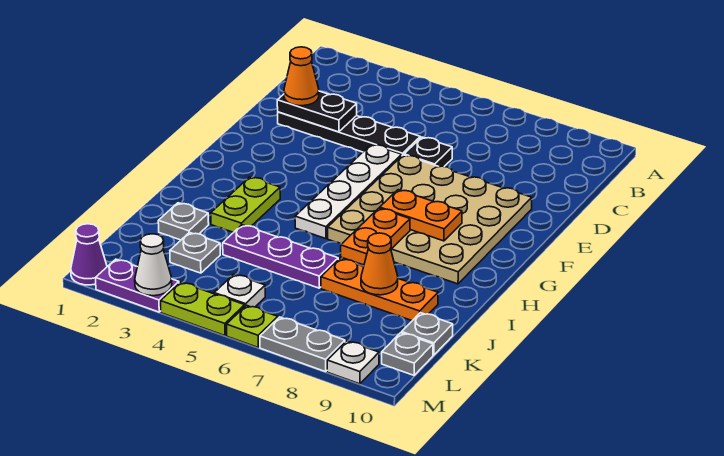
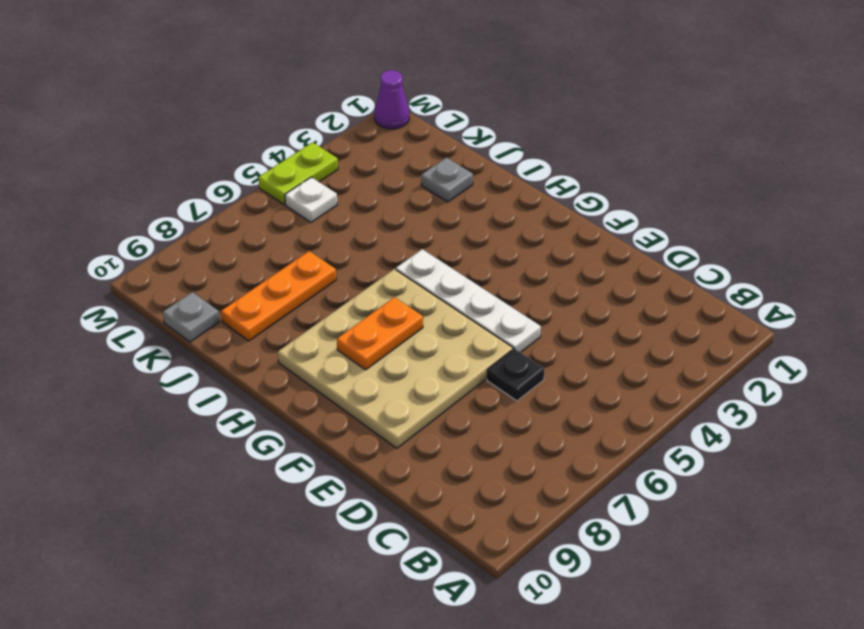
none -> black 1x4 plate [278,112,420,155]
none -> lime 1x2 plate [211,177,280,233]
none -> purple 1x3 plate [223,225,338,288]

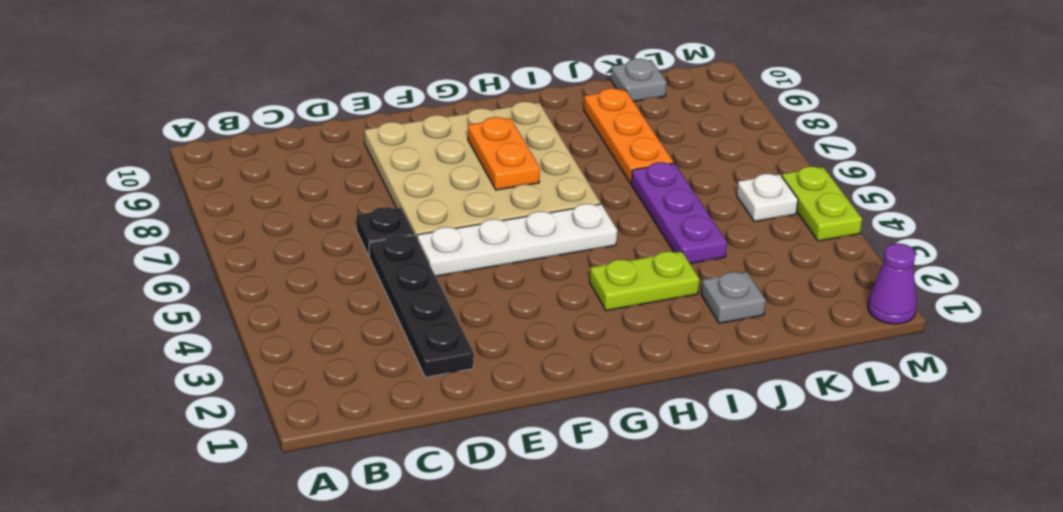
none -> grey 1x1 plate [170,232,220,273]
none -> grey 1x1 plate [382,333,433,375]
none -> purple 1x2 plate [96,259,179,312]

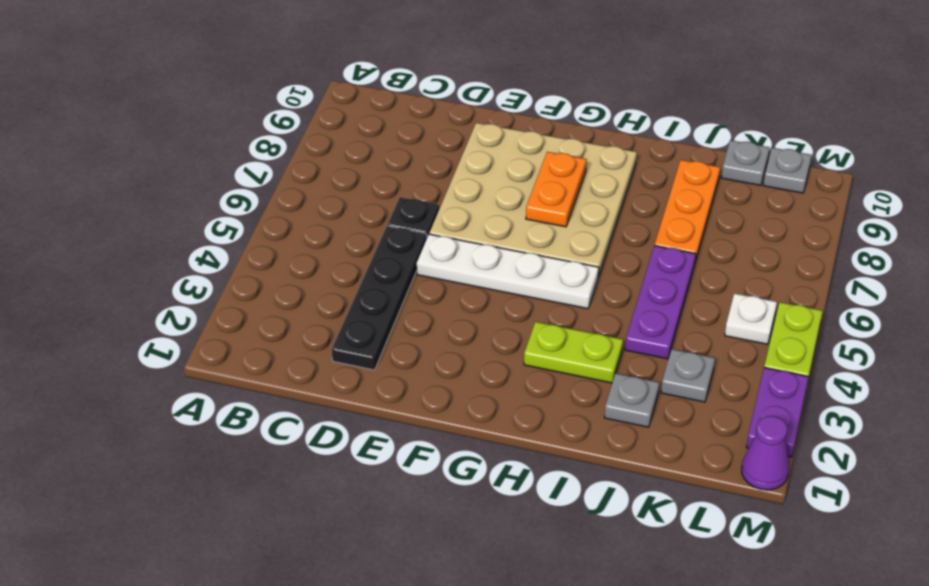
none -> lime 1x1 plate [227,305,278,347]
none -> grey 1x2 plate [260,317,345,372]
none -> white 1x1 plate [327,341,379,384]

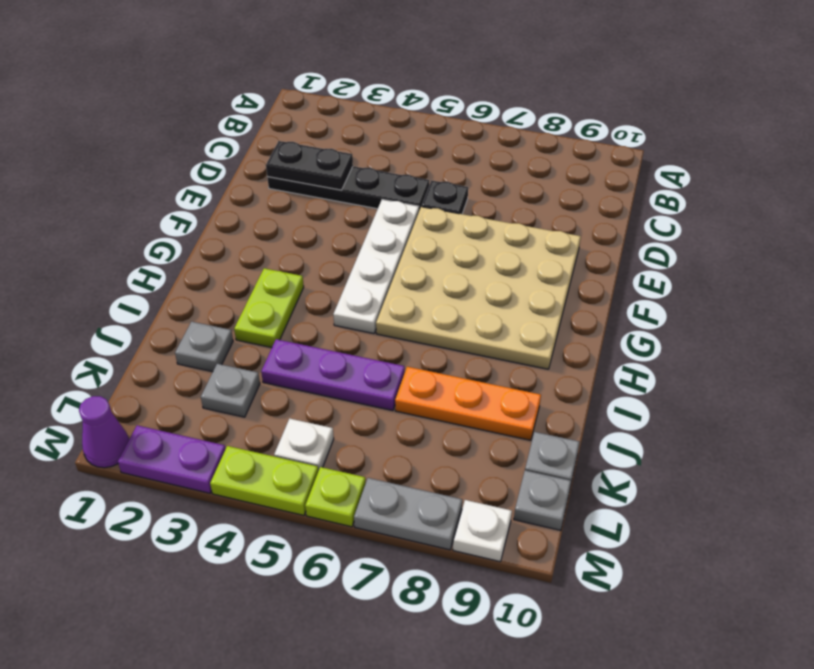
none -> orange 1x2 plate [380,190,462,241]
none -> orange 1x2 plate [341,208,410,265]
none -> orange 1x1 cone [361,233,398,295]

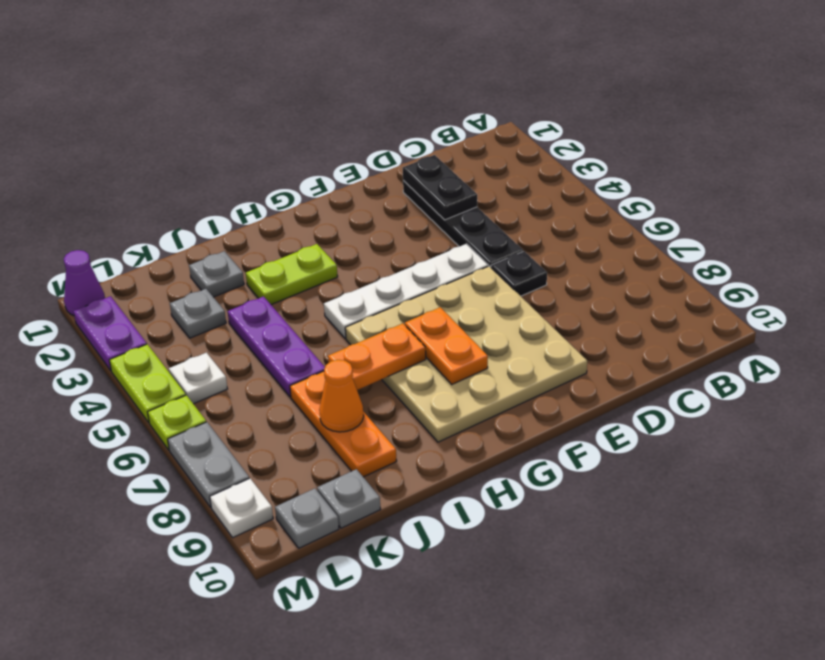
none -> white 1x1 cone [135,234,172,296]
none -> orange 1x1 cone [284,47,319,106]

